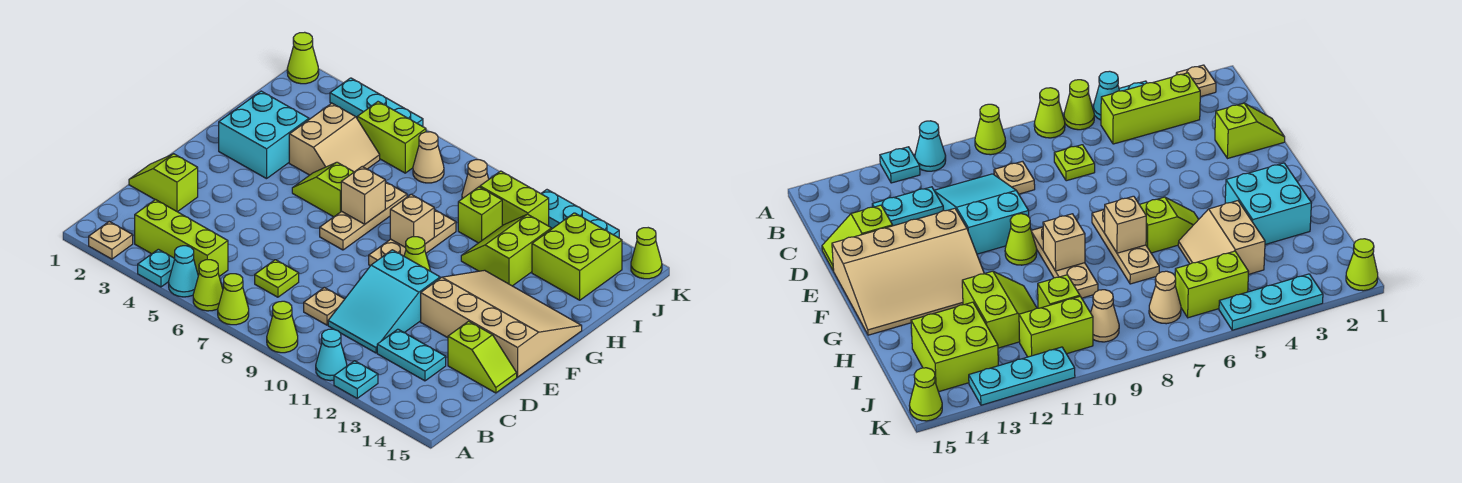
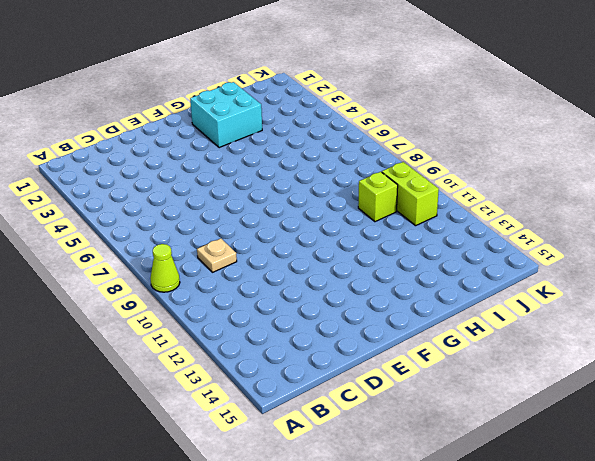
none -> tan 1x1 plate [89,222,133,259]
none -> cyan 1x1 plate [138,249,175,287]
none -> cyan 1x1 cone [169,246,198,297]
none -> lime 1x1 cone [193,260,223,311]

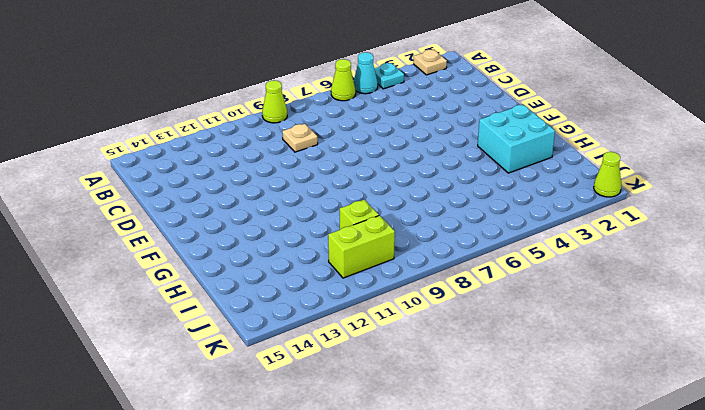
none -> lime 1x1 cone [218,274,249,325]
none -> cyan 1x1 cone [316,329,347,381]
none -> cyan 1x1 plate [334,361,378,398]
none -> lime 1x3 brick [135,200,228,276]

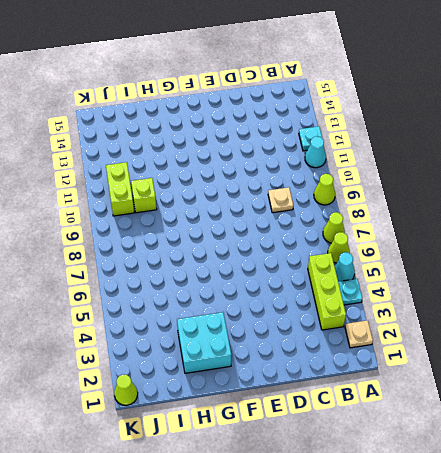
none -> lime 1x1 plate [255,260,299,297]
none -> cyan 2x3 slope [328,250,440,353]
none -> cyan 1x2 plate [377,329,446,381]
none -> lime 1x2 slope [129,154,198,212]

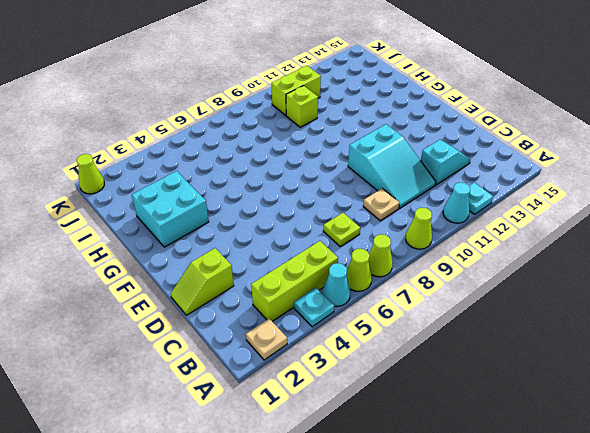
cyan 1x2 slope [421,140,470,185] -> cyan 1x2 plate [377,329,446,381]
none -> lime 1x2 slope [448,321,517,393]
none -> tan 3x4 slope [421,270,582,377]
none -> tan 1x3 plate [320,182,407,250]
none -> tan 1x3 plate [369,210,456,266]

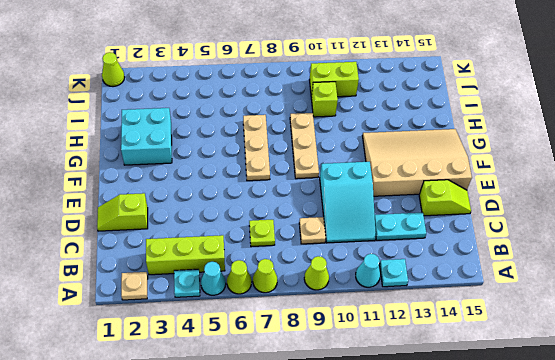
none -> lime 1x1 cone [404,237,430,271]
none -> lime 1x2 slope [292,162,354,217]
none -> tan 2x2 slope [289,103,380,175]
none -> lime 2x2 slope [461,214,551,286]

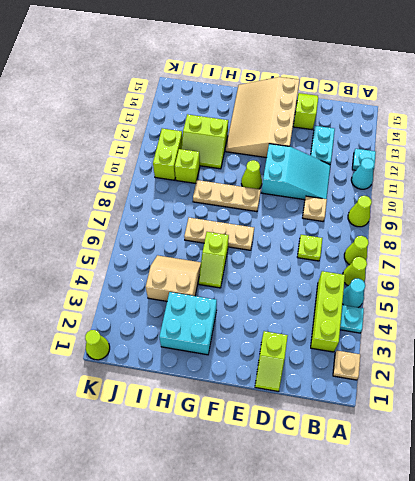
none -> lime 2x2 brick [532,213,622,300]
none -> lime 1x2 brick [357,102,426,173]
none -> tan 1x1 cone [413,132,444,183]
none -> tan 1x1 cone [462,160,489,199]

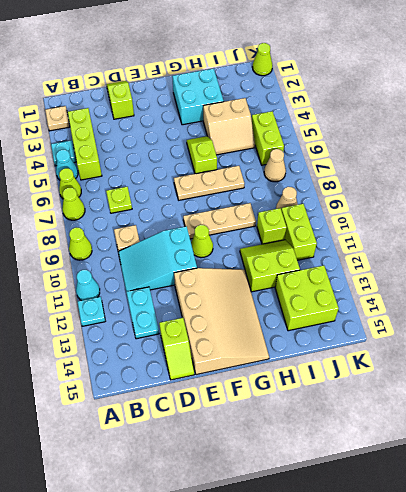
none -> cyan 1x3 plate [330,78,423,127]
none -> cyan 1x3 plate [541,190,619,238]
none -> lime 1x1 cone [631,228,662,279]
none -> tan 1x1 brick [341,167,385,224]

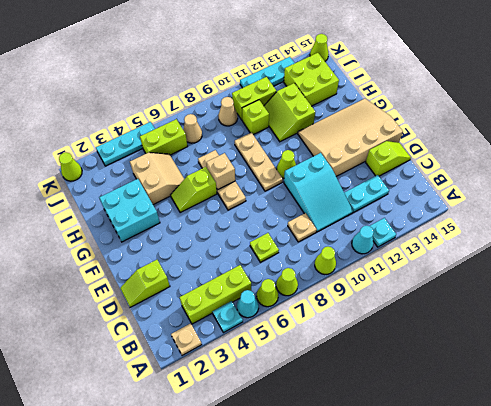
none -> tan 1x1 brick [390,194,434,248]

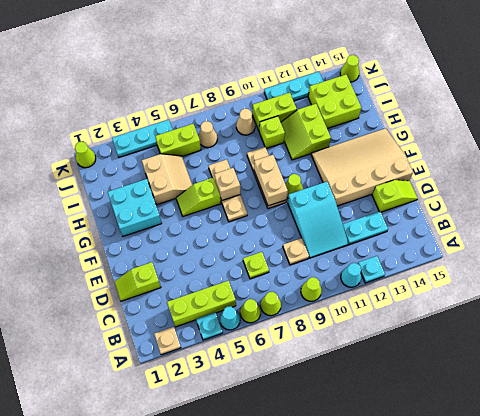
tan 1x2 brick [254,155,288,206] -> tan 1x1 brick [390,194,434,248]

